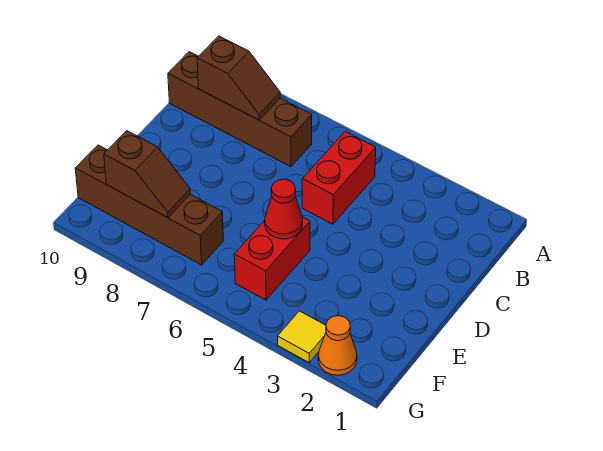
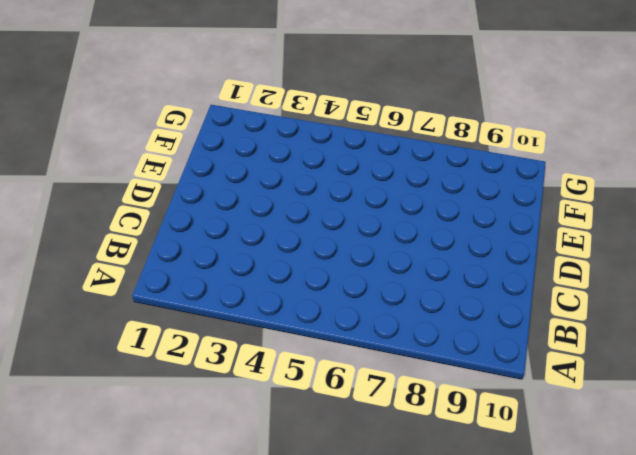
none -> red 1x2 brick [302,132,376,224]
none -> brown 1x4 brick [168,52,312,167]

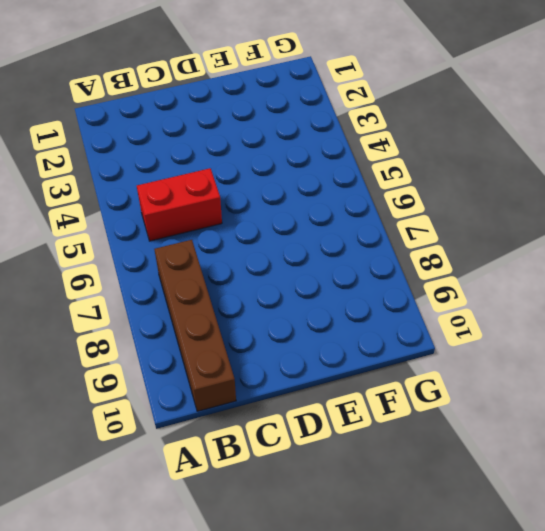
none -> red 1x2 brick [234,217,310,300]
none -> brown 1x4 brick [75,145,223,265]

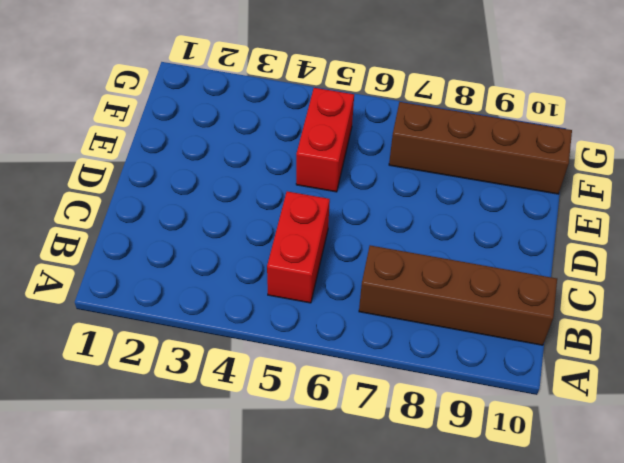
none -> orange 1x1 cone [318,316,357,375]
none -> yellow 1x1 tile [278,311,326,363]

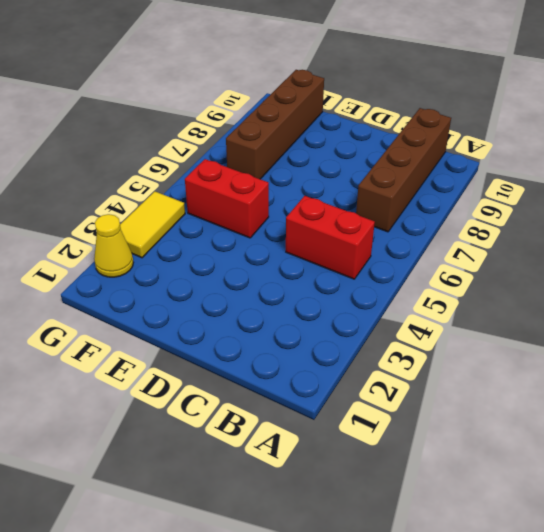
yellow 1x1 cone [94,214,133,277] -> orange 1x1 cone [318,316,357,375]
yellow 1x2 tile [120,191,185,258] -> yellow 1x1 tile [278,311,326,363]
none -> brown 1x2 slope [197,36,280,120]
none -> red 1x1 cone [265,179,303,239]

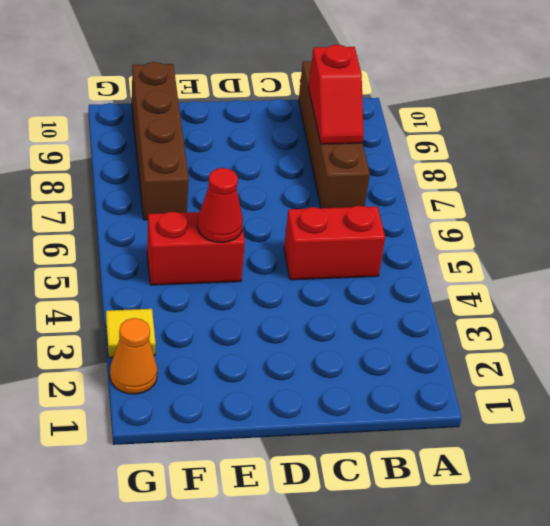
red 1x2 slope [309,45,364,144] -> brown 1x2 slope [197,36,280,120]
none -> brown 1x2 slope [104,131,190,218]

